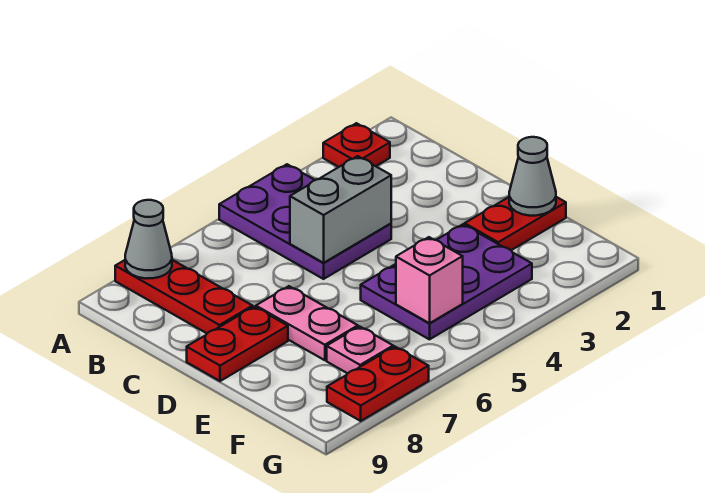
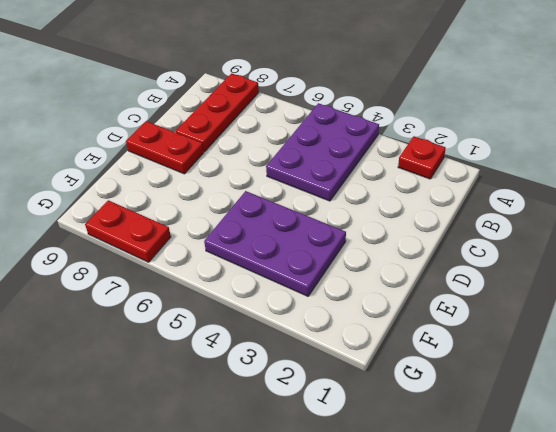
none -> pink 1x2 plate [256,286,358,360]
none -> red 1x2 plate [465,197,566,250]
none -> pink 1x1 plate [327,326,393,373]

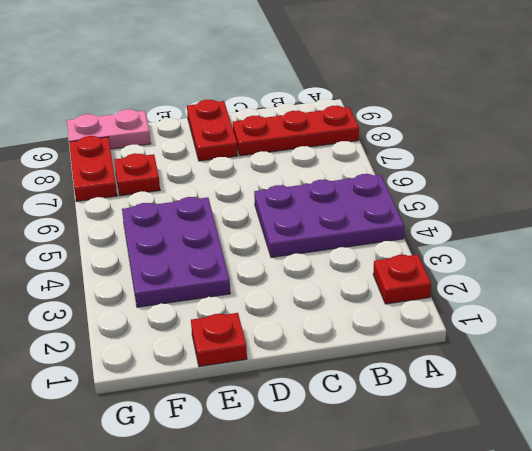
red 1x1 plate [191,313,247,367] -> red 1x2 plate [465,197,566,250]
red 1x1 plate [114,153,160,196] -> pink 1x1 plate [327,326,393,373]
pink 1x2 plate [67,109,151,149] -> pink 1x2 plate moved to [256,286,358,360]
none -> grey 1x1 cone [125,200,172,279]
none -> grey 1x2 brick [290,156,391,263]
none -> grey 1x1 cone [509,137,556,216]

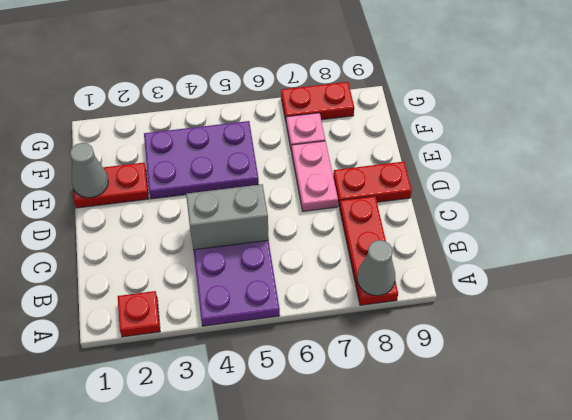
none -> pink 1x1 brick [396,237,463,323]

